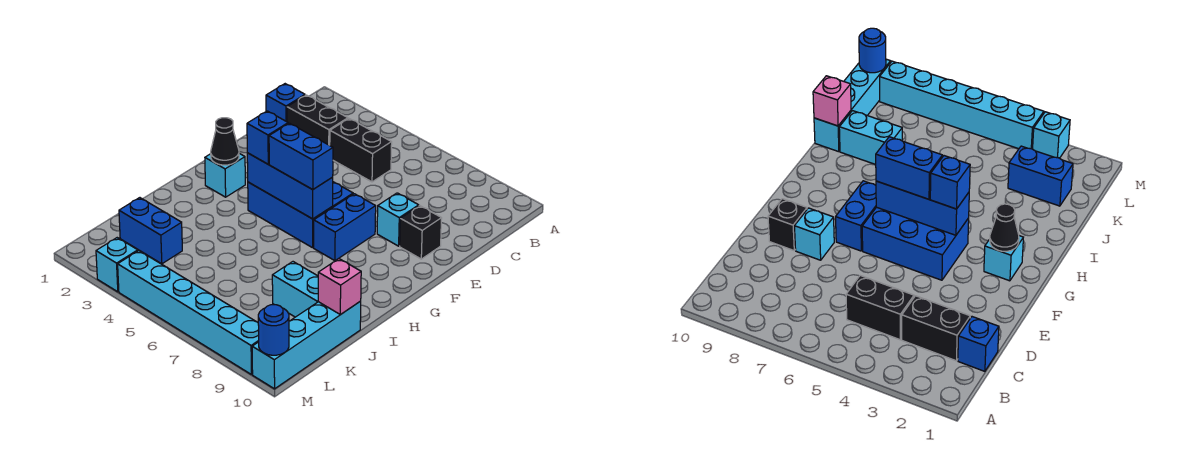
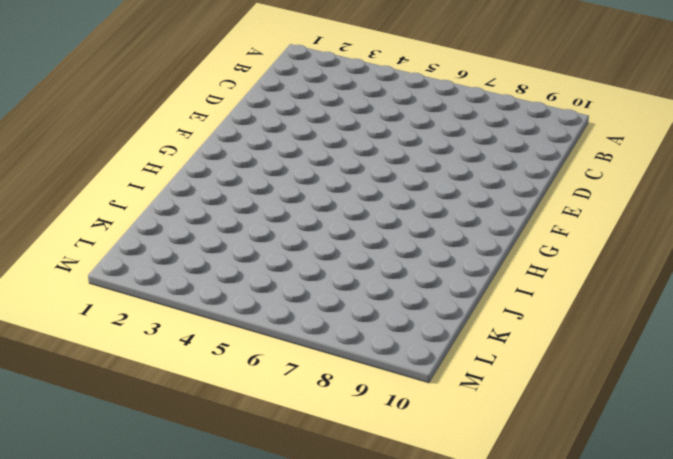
none -> blue 1x1 brick [266,84,305,122]
none -> black 1x2 brick [287,95,348,145]
none -> black 1x2 brick [330,119,392,182]

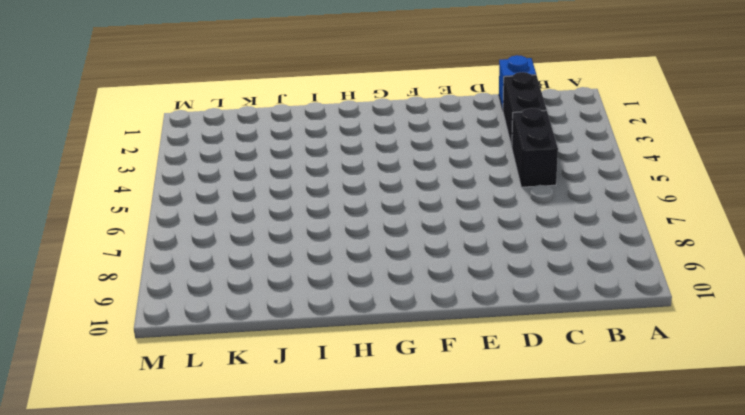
none -> cyan 1x1 brick [377,193,419,246]
none -> black 1x1 brick [400,206,442,259]
none -> blue 2x3 brick [248,182,353,248]

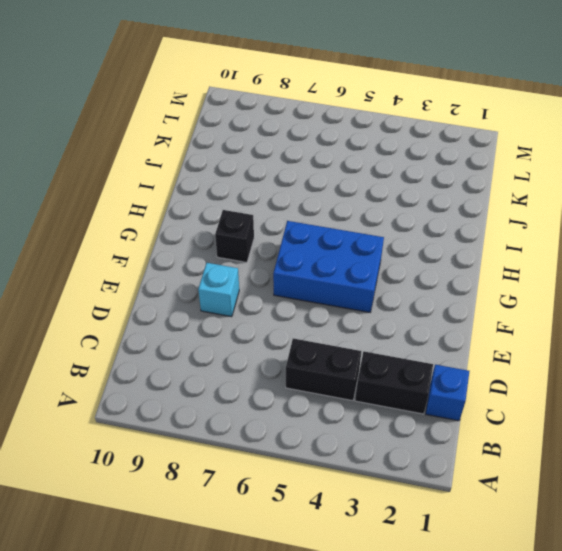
black 1x1 brick [215,210,254,262] -> black 1x1 brick moved to [400,206,442,259]
none -> blue 1x2 brick [314,194,376,261]
none -> cyan 1x1 brick [205,153,245,197]
none -> cyan 1x2 brick [272,262,318,317]

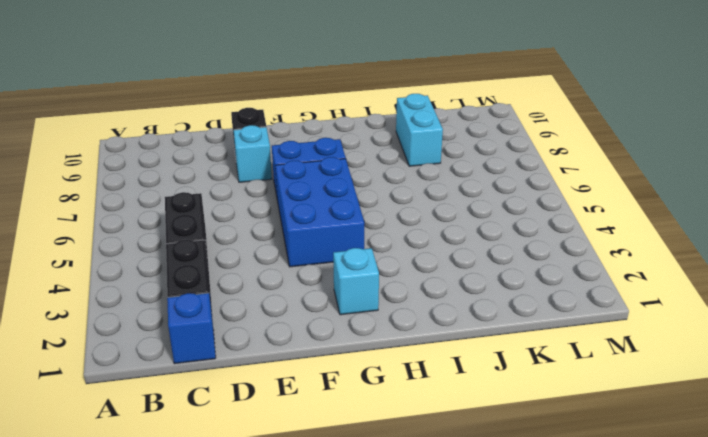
none -> cyan 1x4 brick [252,301,361,389]
none -> blue 1x2 brick [119,198,182,264]
none -> cyan 1x1 brick [96,238,138,292]

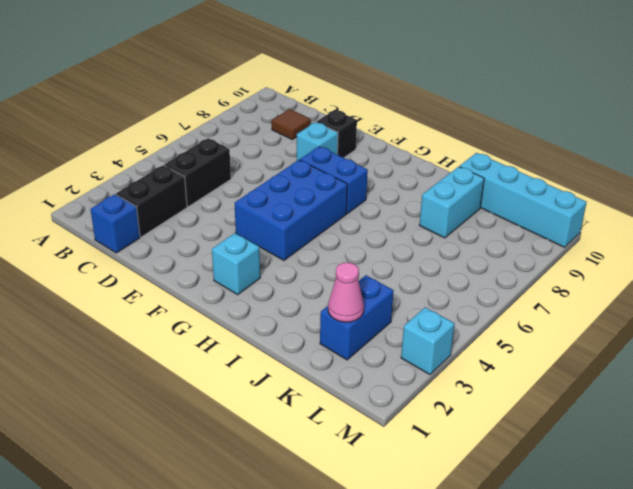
brown 1x1 tile [271,109,311,140] -> none
pink 1x1 cone [328,263,364,322] -> none
none -> cyan 1x6 brick [118,251,259,374]
none -> black 1x1 cone [211,118,239,165]
none -> blue 1x3 brick [247,153,333,219]

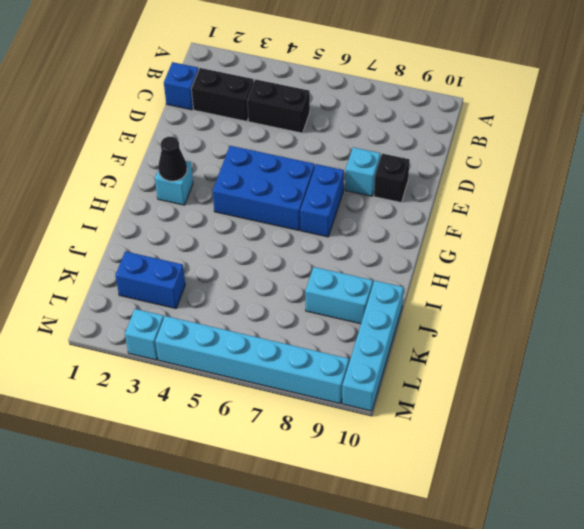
none -> blue 1x3 brick [247,153,333,219]
none -> pink 1x1 brick [318,259,361,315]
none -> blue 1x1 round brick [258,305,289,355]

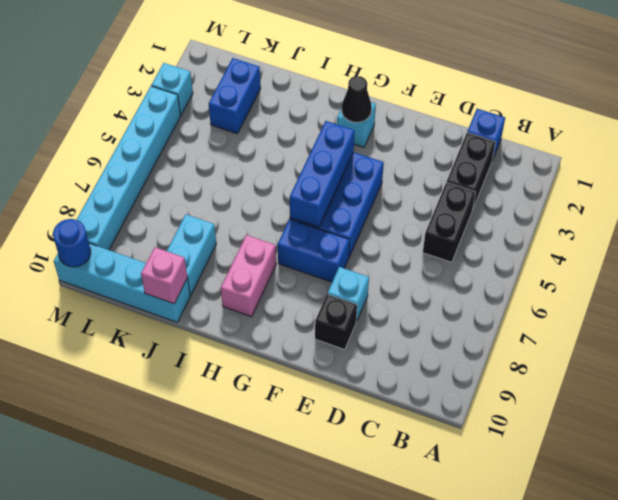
pink 1x2 brick [221,235,276,317] -> none
none -> blue 1x1 brick [247,111,288,164]
none -> blue 1x2 brick [269,123,333,189]

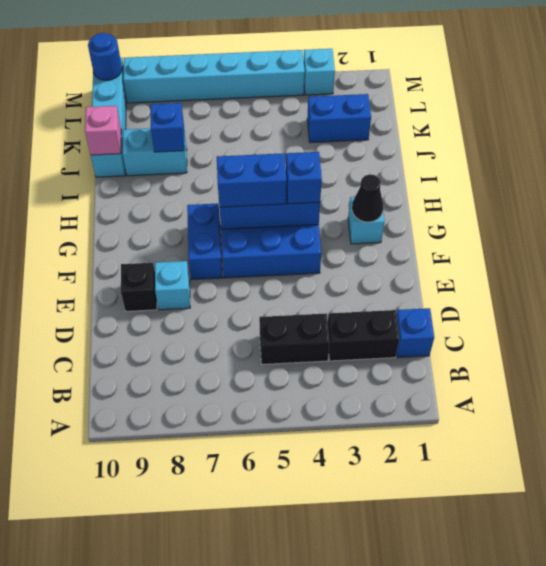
blue 1x1 brick [151,103,185,152] -> none

